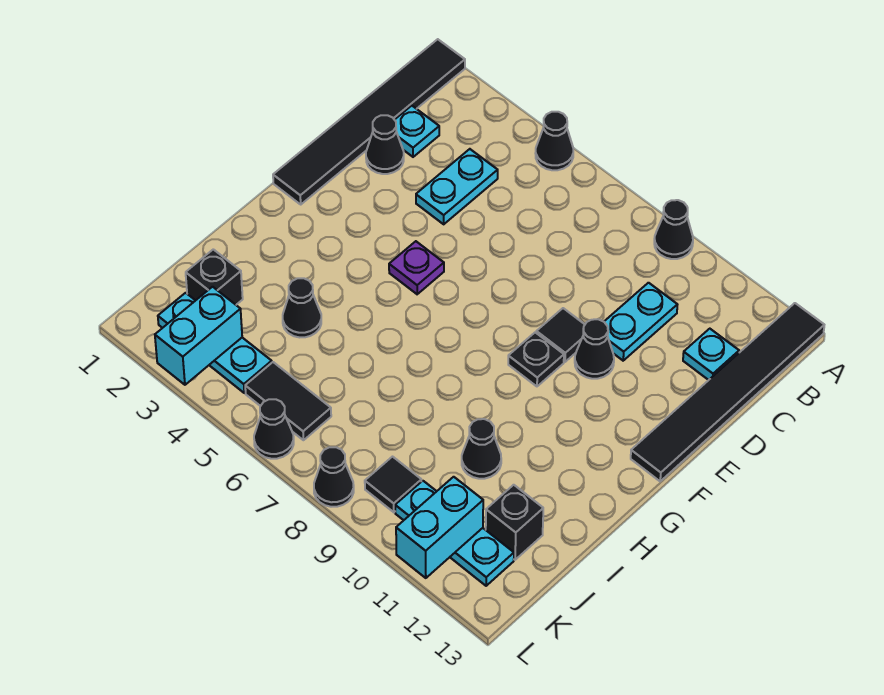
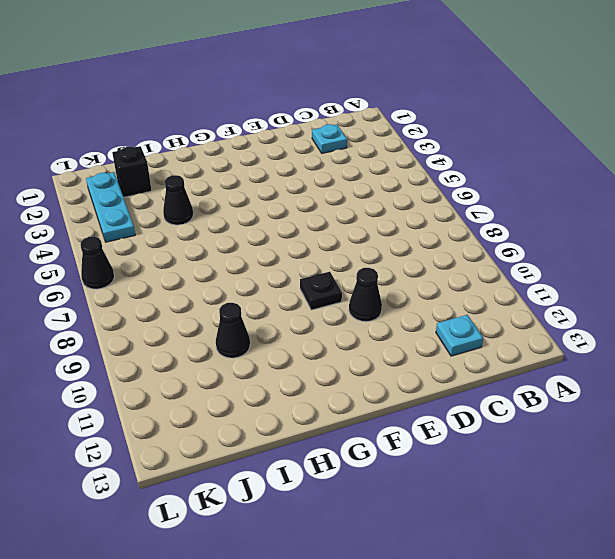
none -> black 1x6 tile [273,39,465,204]
none -> black 1x1 cone [535,112,573,170]
none -> black 1x1 cone [654,200,693,259]

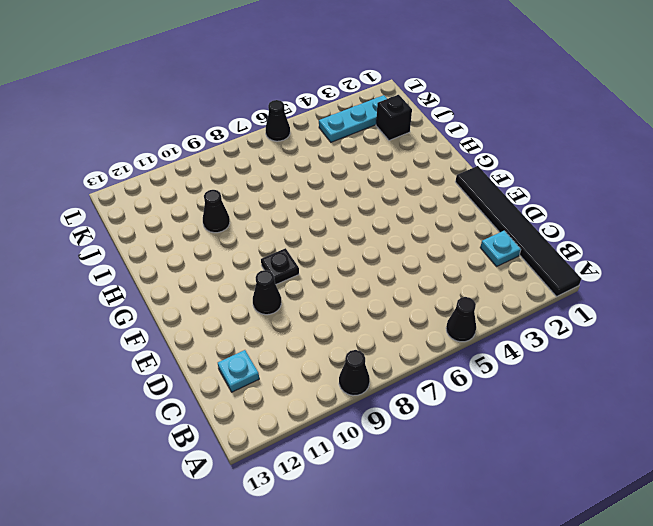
none -> black 1x6 tile [631,303,824,481]
none -> cyan 1x2 plate [416,149,498,224]
none -> cyan 1x2 plate [604,283,677,361]

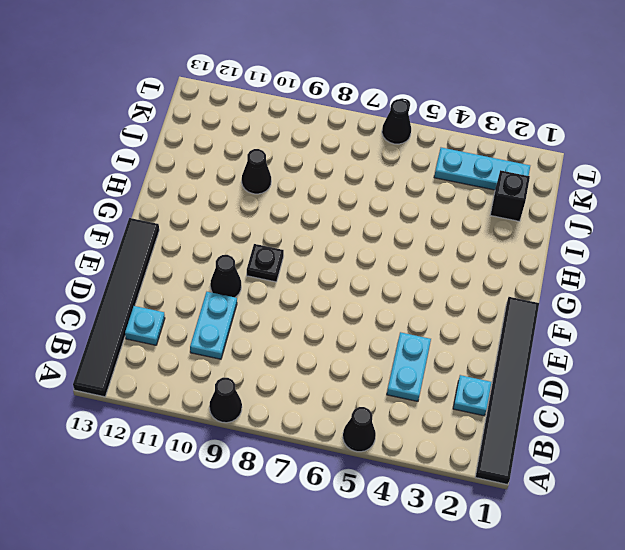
none -> black 1x1 cone [366,115,404,174]
none -> black 1x1 tile [536,308,585,362]
none -> purple 1x1 plate [389,241,444,294]

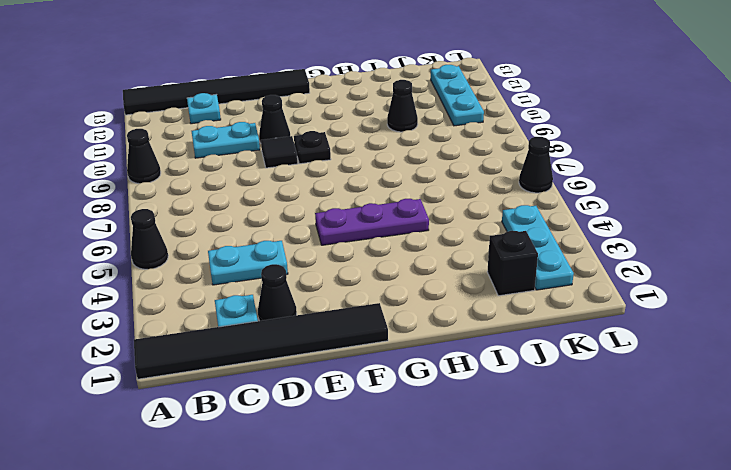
purple 1x3 plate [315,199,429,245] -> purple 1x1 plate [389,241,444,294]
none -> black 1x1 cone [283,278,321,337]
none -> black 1x1 brick [486,485,543,560]
none -> black 1x2 tile [245,362,331,440]

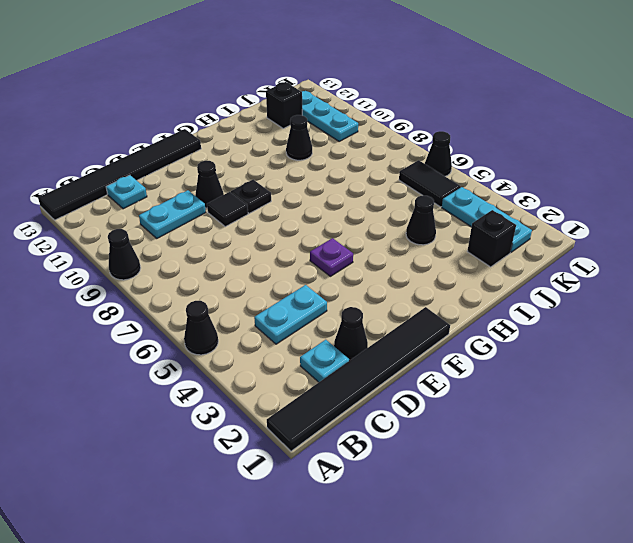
none -> black 1x1 tile [365,457,421,512]
none -> black 1x1 cone [314,447,354,507]
none -> cyan 1x2 brick [155,287,242,385]

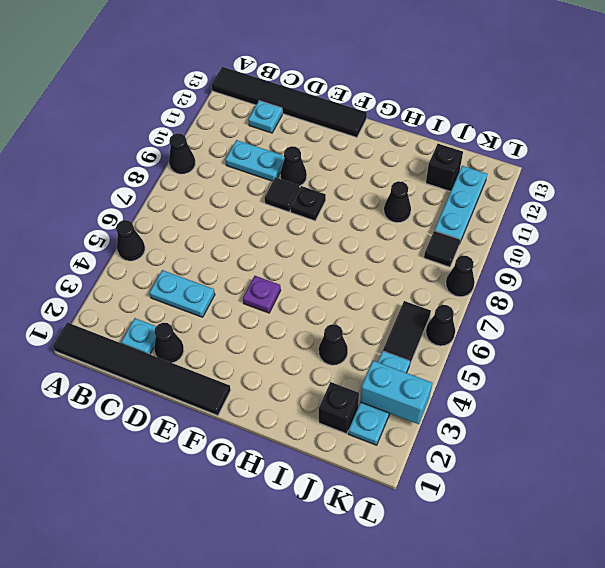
none -> cyan 1x2 brick [396,477,483,578]

